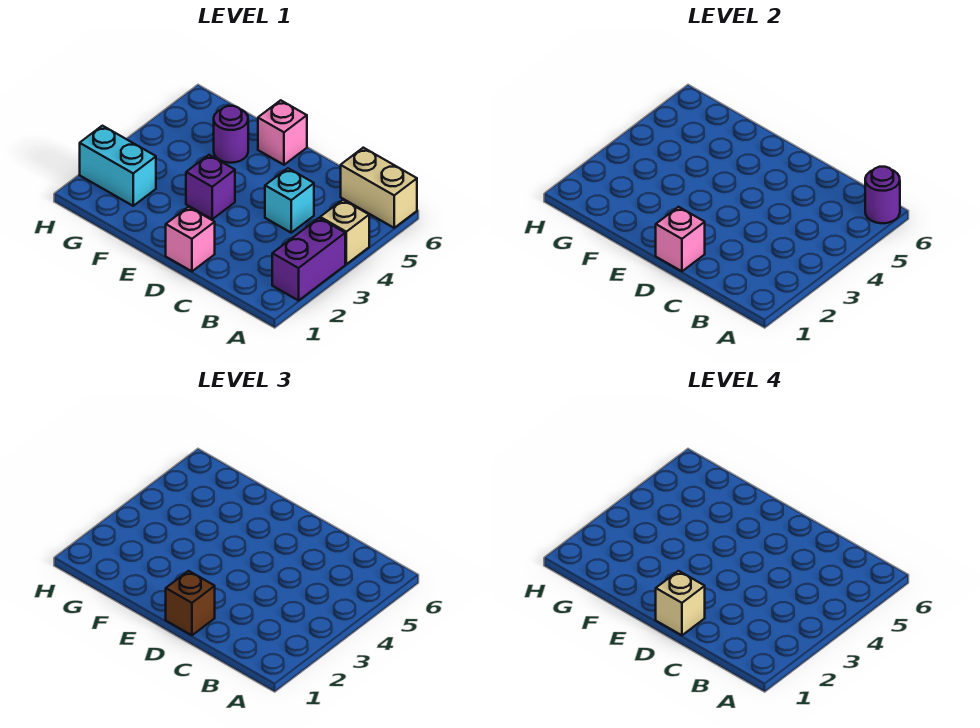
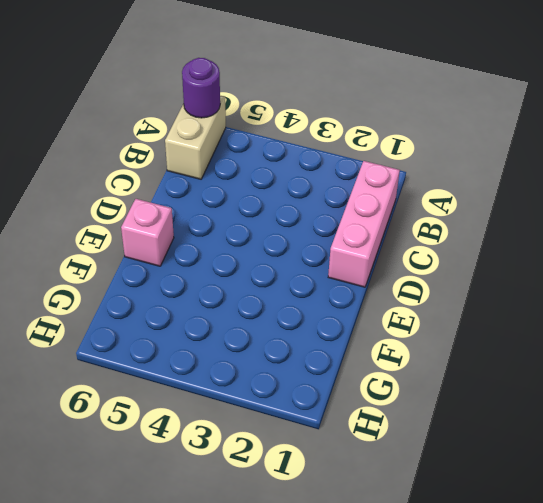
pink 1x3 brick [328,161,400,287] -> pink 1x1 brick [166,207,215,271]
none -> purple 1x2 brick [272,218,345,301]
none -> tan 1x1 brick [320,200,369,264]
none -> cyan 1x1 brick [265,168,314,233]

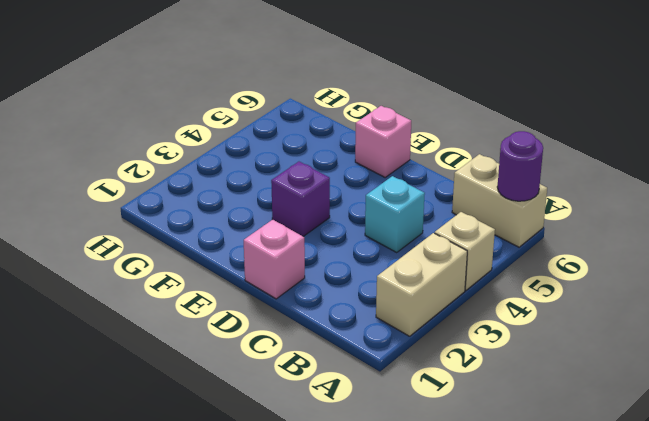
tan 1x2 brick [376,233,467,336] -> purple 1x2 brick [272,218,345,301]
none -> purple 1x1 round brick [214,106,248,163]
none -> cyan 1x2 brick [80,126,156,206]
none -> pink 1x1 brick [656,207,705,271]

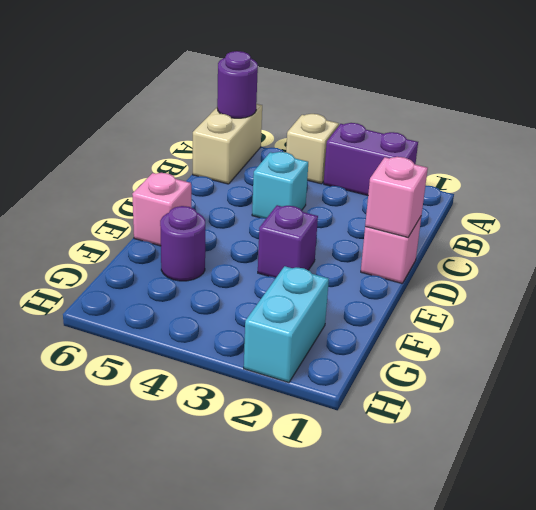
none -> brown 1x1 brick [166,571,215,635]
none -> tan 1x1 brick [656,571,705,635]

